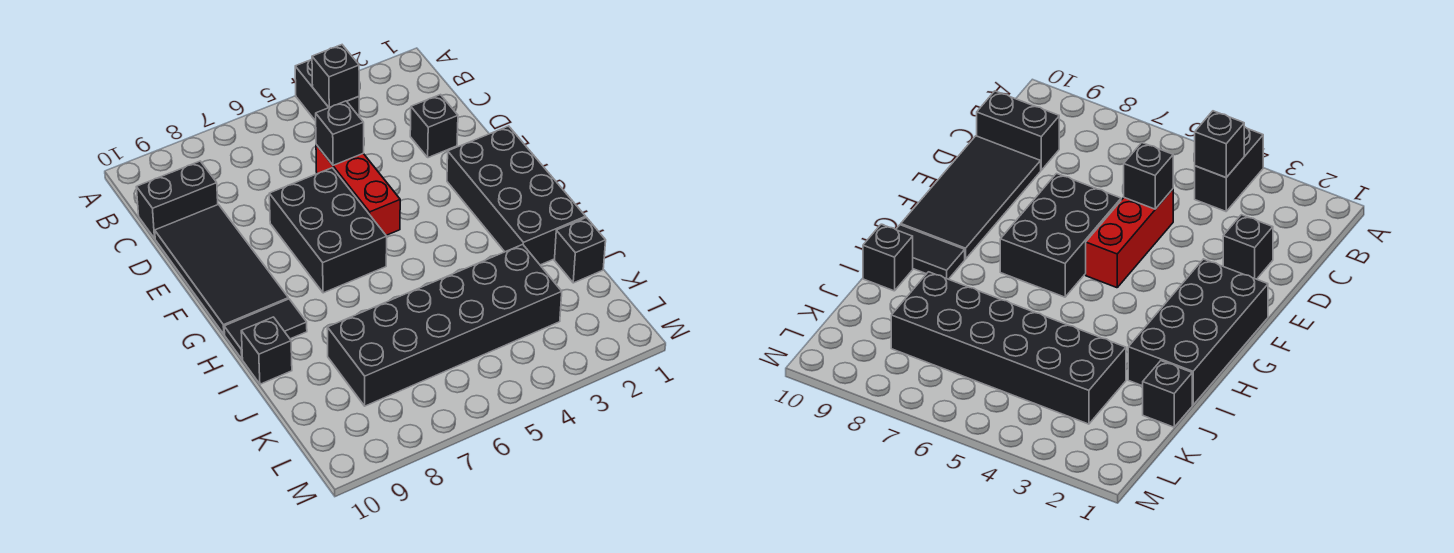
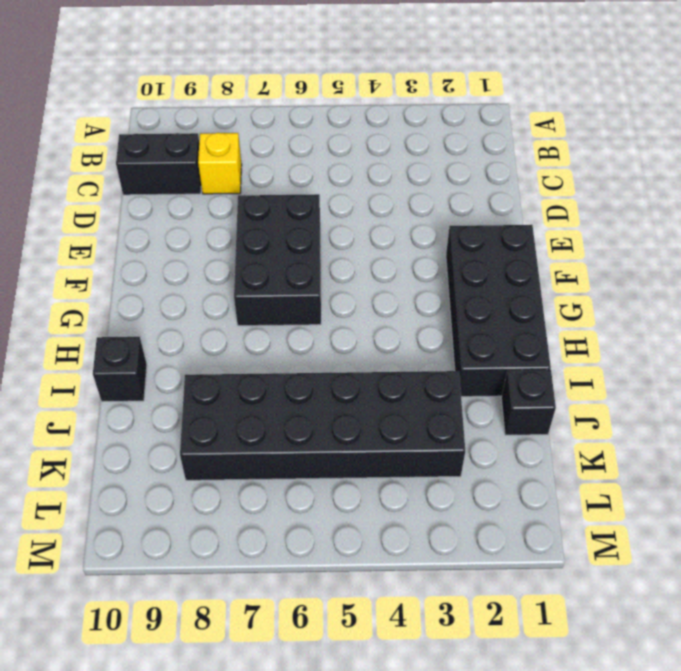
yellow 1x1 brick [198,133,242,194] -> none
none -> black 1x2 brick [295,59,359,121]
none -> black 1x1 brick [410,95,458,158]
none -> red 1x3 brick [316,145,400,235]

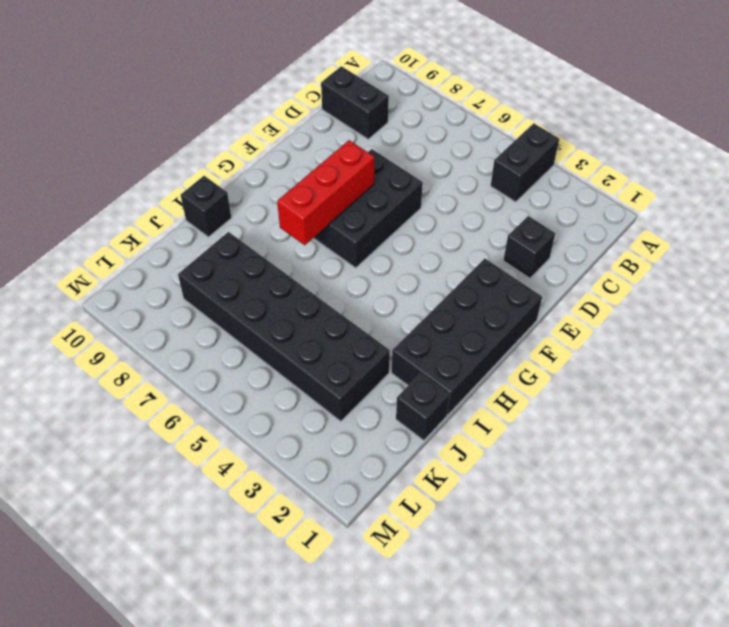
red 1x3 brick [277,140,374,245] -> red 1x3 brick moved to [316,145,400,235]
none -> black 2x4 tile [155,204,288,334]
none -> black 1x2 tile [224,299,307,359]
none -> black 1x1 brick [312,45,359,107]

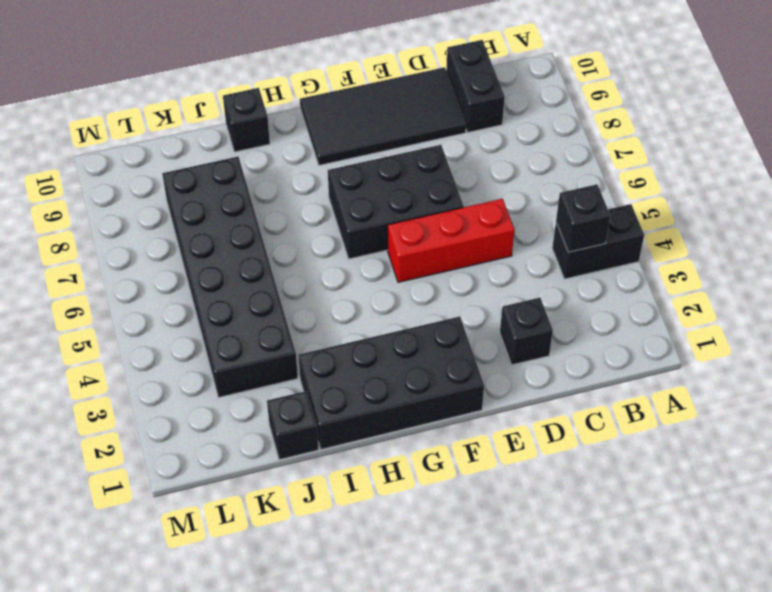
none -> black 1x2 tile [224,299,307,359]
none -> black 1x1 brick [316,101,364,165]

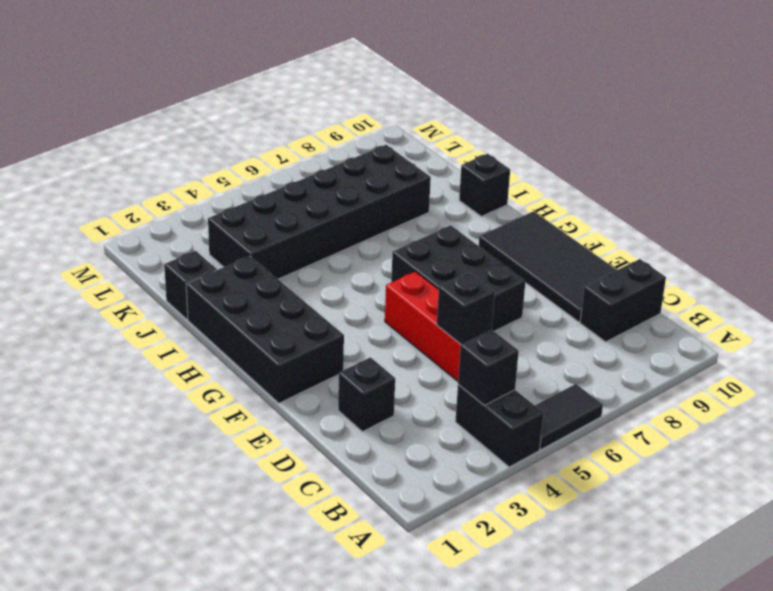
black 1x2 tile [535,384,603,450] -> black 1x2 tile moved to [224,299,307,359]

